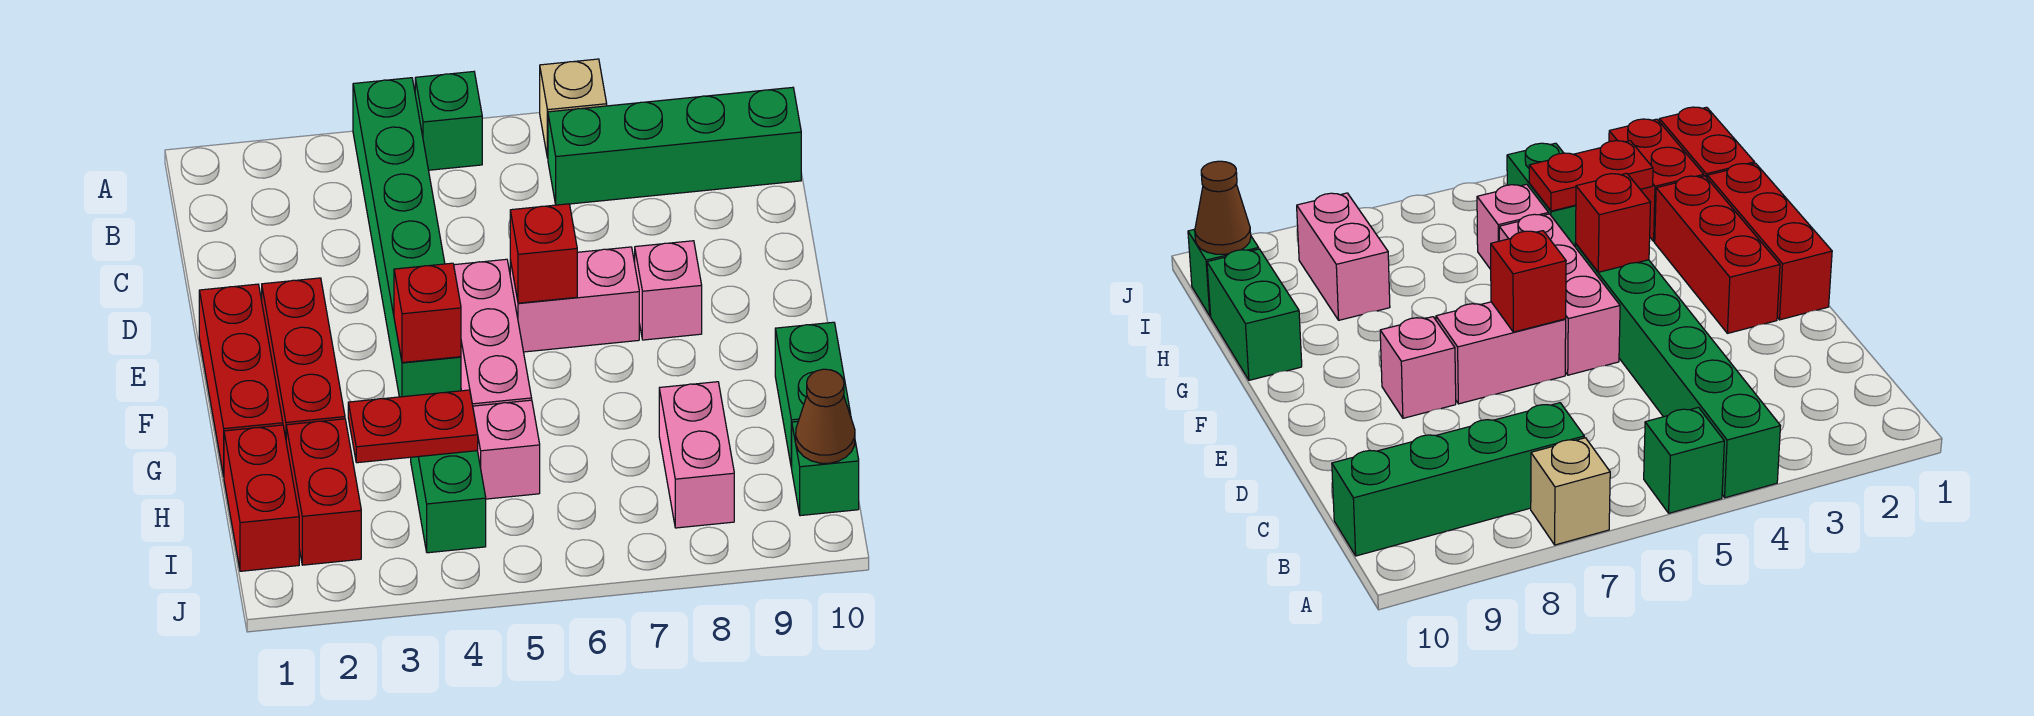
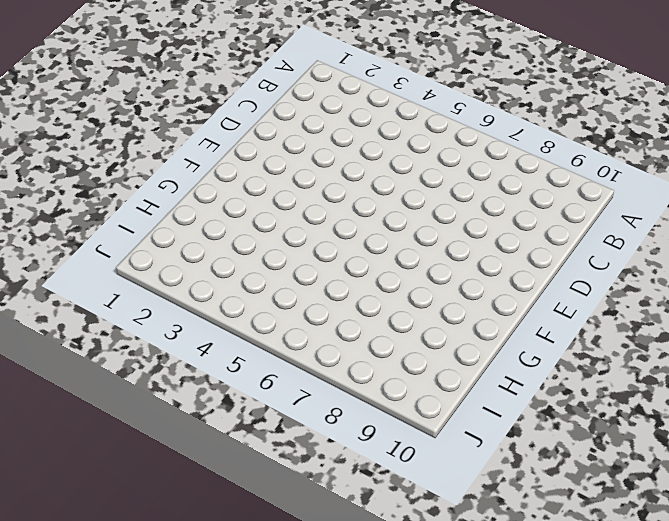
none -> green 1x6 brick [353,78,461,397]
none -> green 1x1 brick [415,72,482,170]
none -> tan 1x1 brick [540,59,607,158]

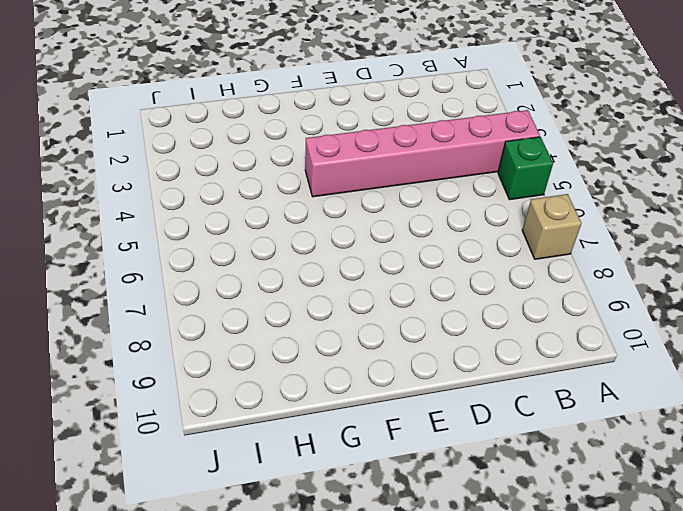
pink 1x6 brick [305,110,540,197] -> green 1x6 brick [353,78,461,397]
none -> green 1x4 brick [548,87,801,205]
none -> red 1x3 brick [199,284,283,476]
none -> red 1x3 brick [262,278,345,438]

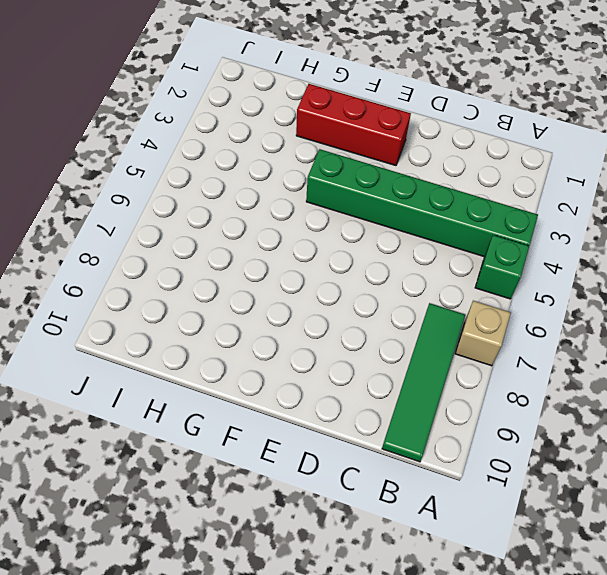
green 1x4 tile [382,303,465,462] -> green 1x4 brick [548,87,801,205]
none -> red 1x3 brick [199,284,283,476]
none -> pink 1x3 brick [454,259,532,406]
none -> pink 1x2 brick [510,247,639,352]

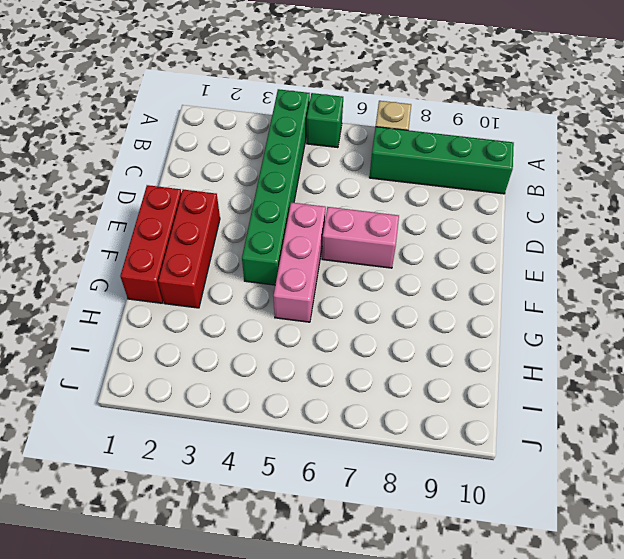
none -> pink 1x1 brick [635,241,702,340]
none -> green 1x2 brick [775,322,851,468]
none -> red 1x2 brick [224,425,299,571]

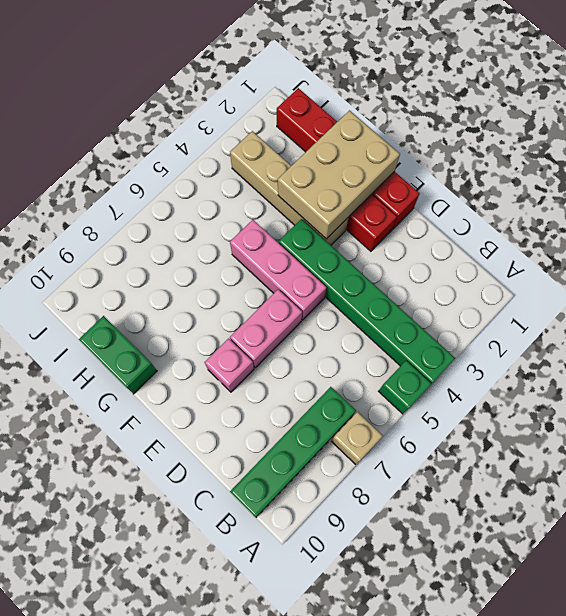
tan 2x3 brick [278,111,400,239] -> none
tan 1x4 brick [230,131,348,245] -> none
none -> red 1x2 brick [286,419,361,565]
none -> green 1x2 brick [411,451,486,553]
none -> pink 1x1 brick [473,400,540,499]

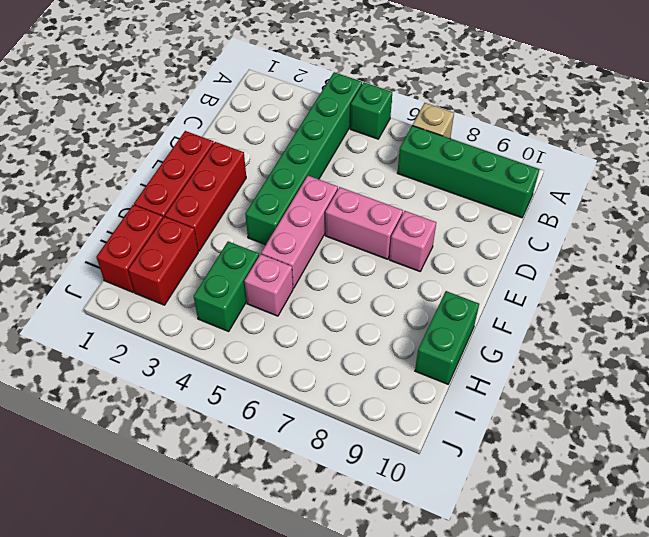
none -> pink 1x2 brick [659,382,734,528]
none -> green 1x1 brick [792,422,859,516]
none -> red 1x1 brick [510,204,577,303]

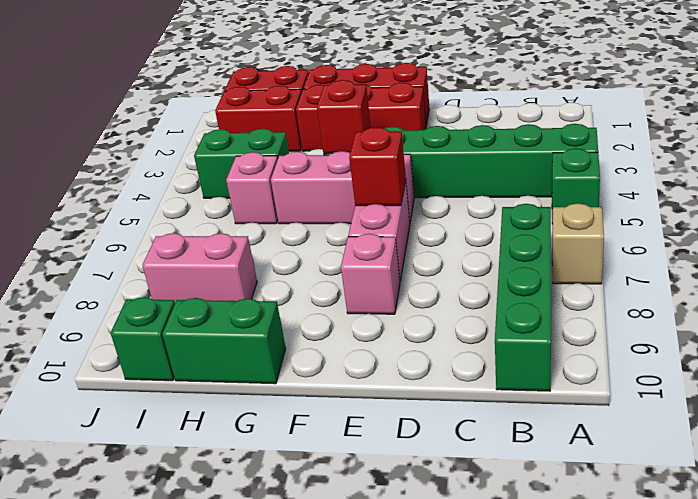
none -> red 1x2 plate [348,390,478,463]
none -> brown 1x1 cone [796,369,855,463]

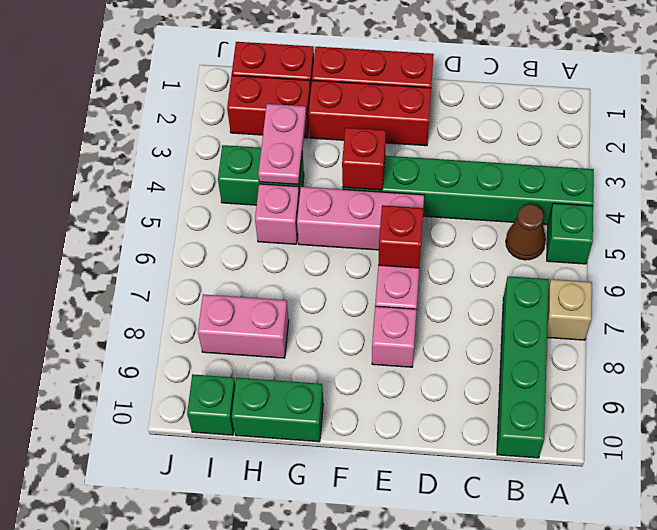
brown 1x1 cone [506,204,546,260] -> brown 1x1 cone moved to [796,369,855,463]
pink 1x2 plate [258,104,306,185] -> red 1x2 plate [348,390,478,463]

